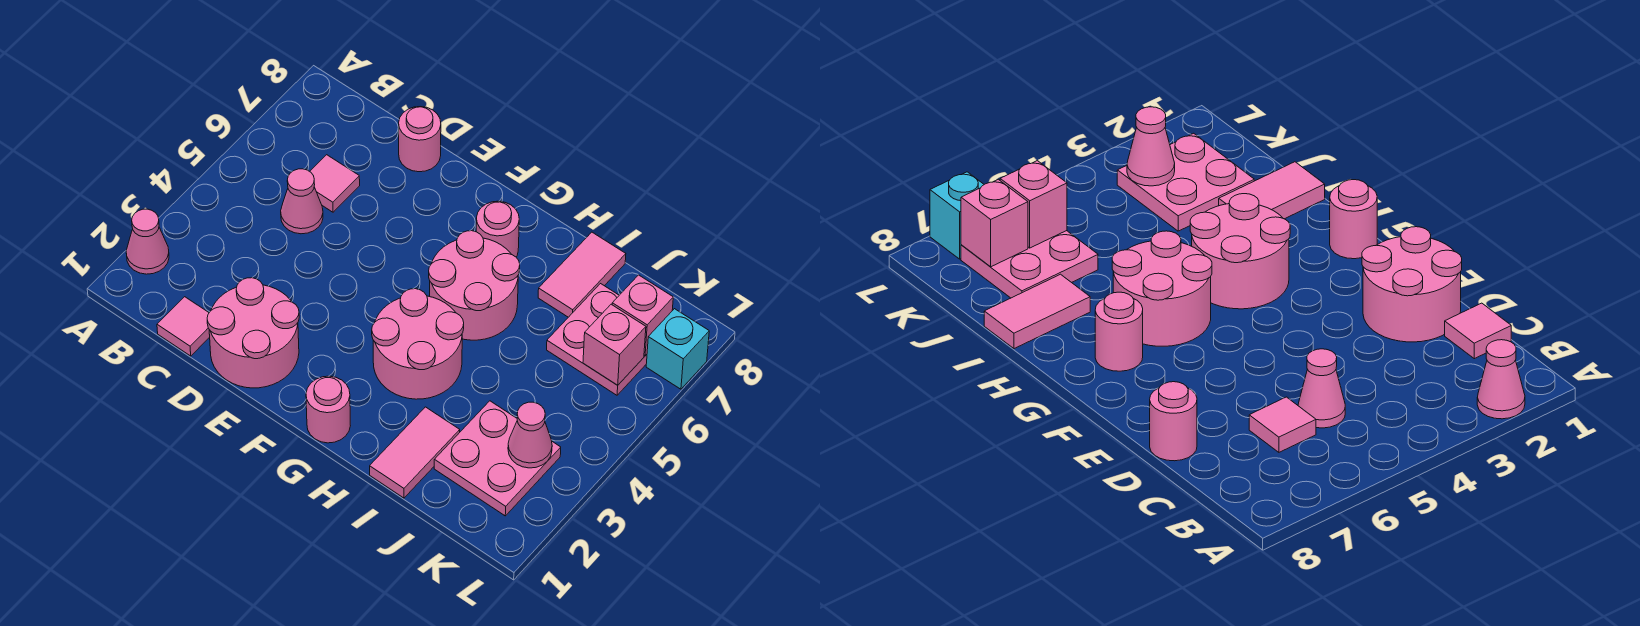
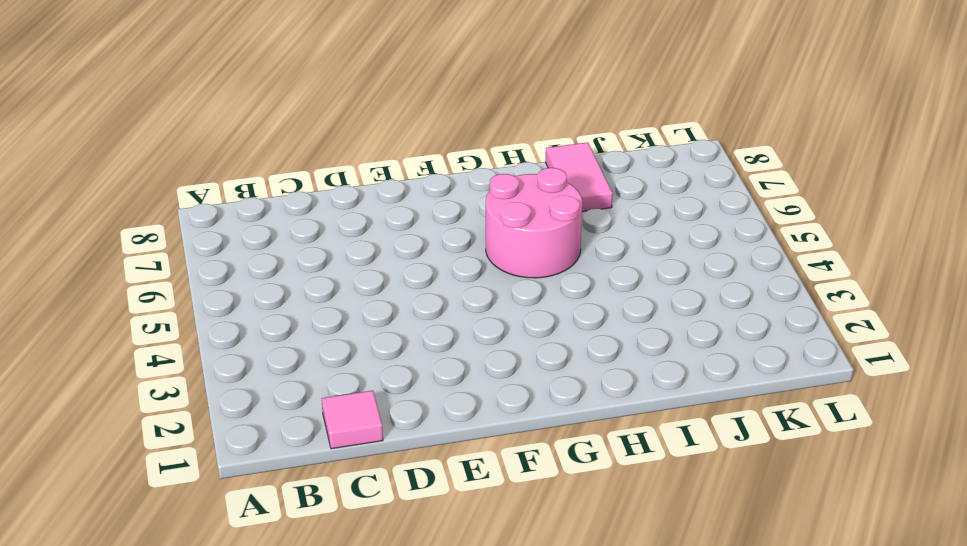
none -> pink 1x1 cone [126,209,169,274]
none -> pink 1x1 cone [281,169,323,234]
none -> pink 1x1 tile [310,155,360,212]

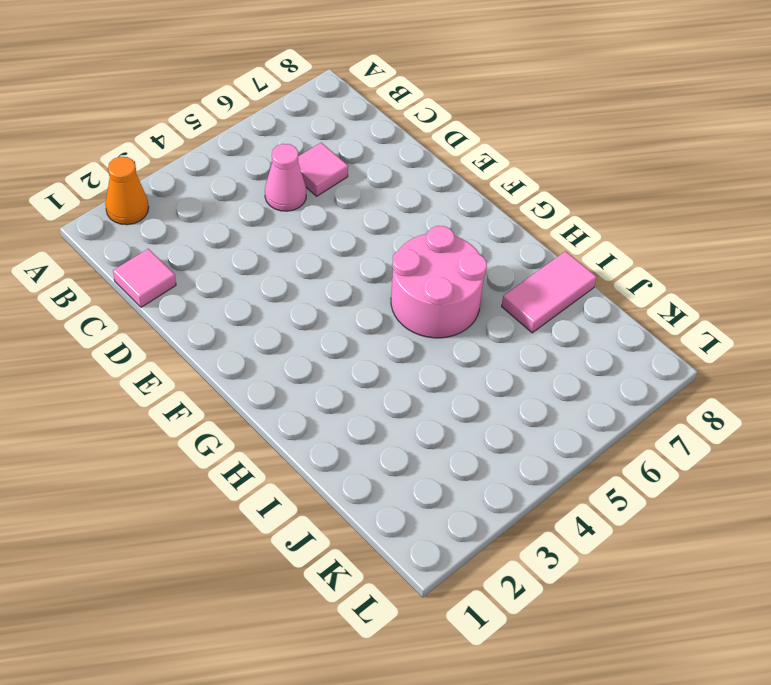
orange 1x1 cone [105,157,149,225] -> pink 1x1 cone [126,209,169,274]
none -> pink 2x2 round brick [207,278,299,388]
none -> pink 1x1 round brick [399,107,441,172]
none -> pink 1x1 round brick [306,376,350,443]

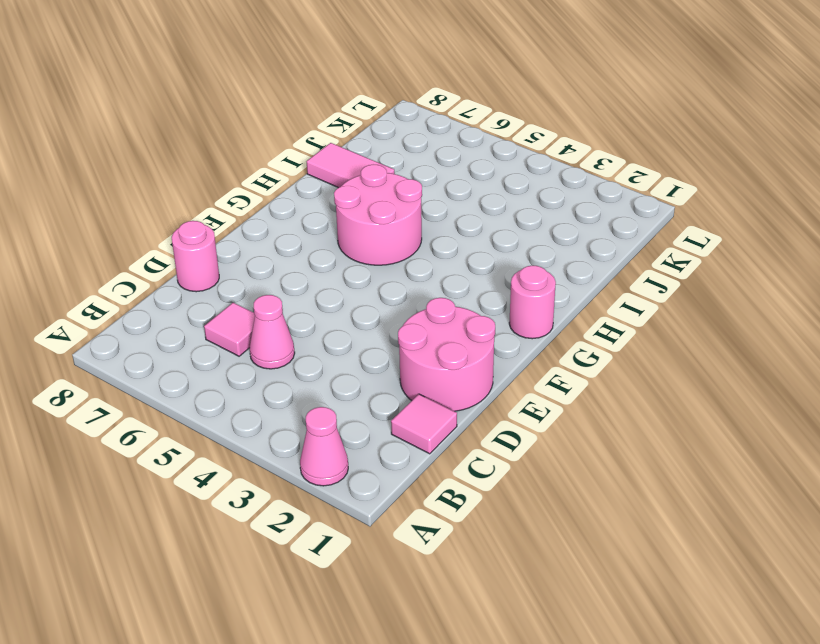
none -> pink 2x2 round brick [372,289,464,399]
none -> pink 1x1 round brick [476,201,519,257]
none -> pink 1x2 tile [370,407,460,498]

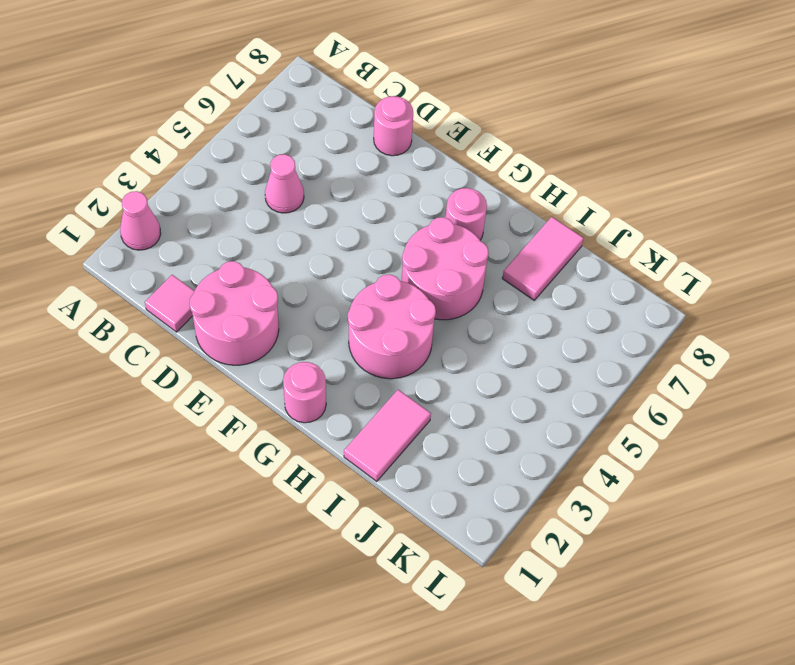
none -> pink 1x1 tile [310,155,360,212]
none -> pink 2x2 plate [434,401,561,516]
none -> pink 2x2 plate [547,284,647,395]

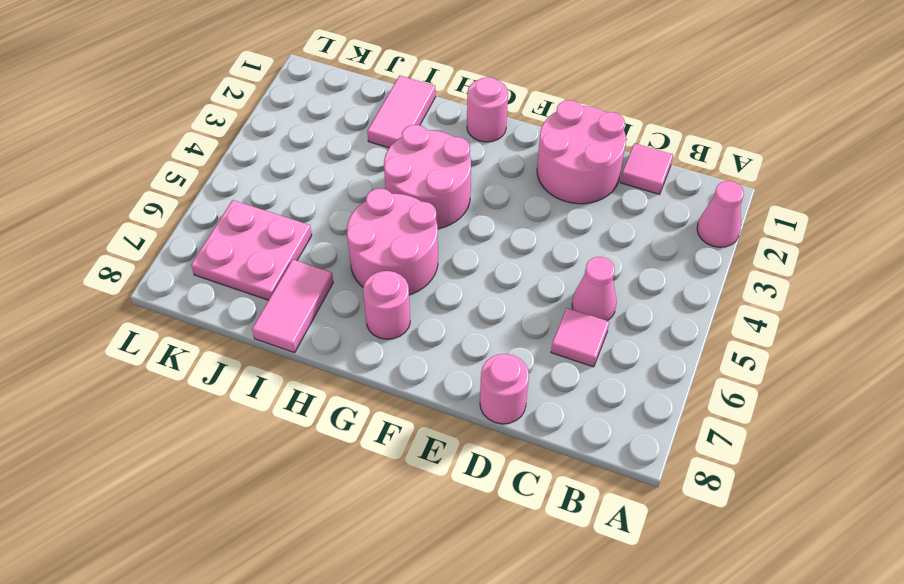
none -> pink 2x2 plate [434,401,561,516]
none -> cyan 1x1 brick [646,309,709,389]
none -> pink 1x1 cone [508,402,552,468]

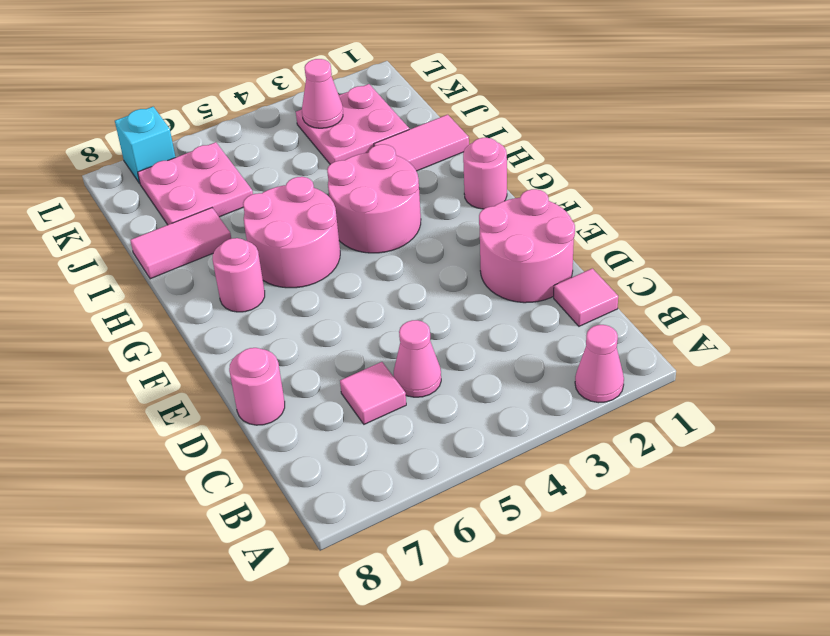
none -> pink 1x1 brick [583,304,646,385]
none -> pink 1x1 brick [612,275,673,356]

